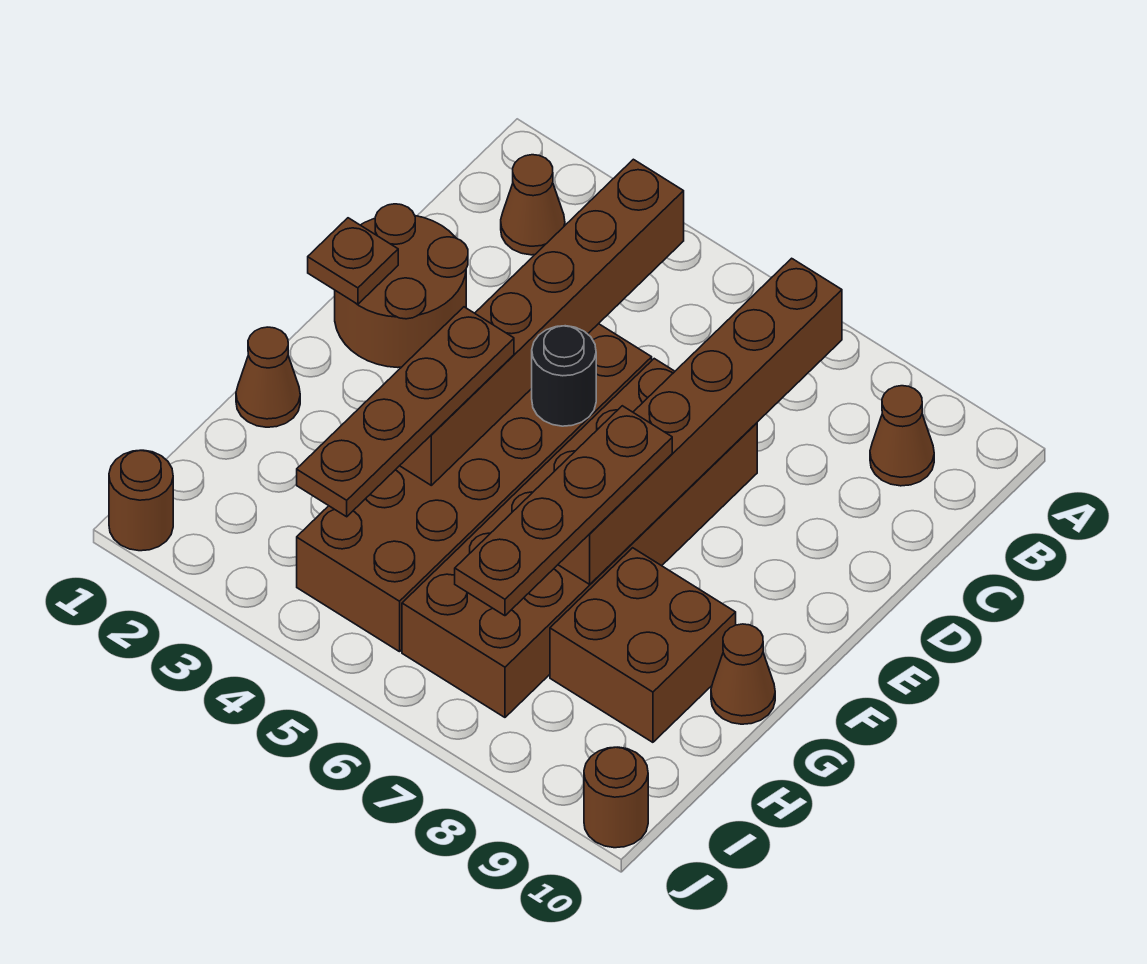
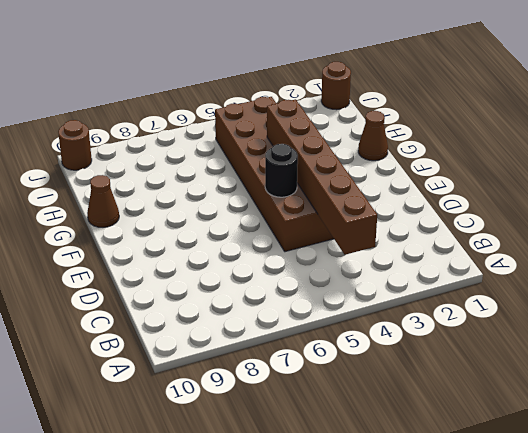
none -> brown 1x1 cone [501,155,565,255]
none -> brown 1x1 cone [870,386,934,486]
none -> brown 2x2 round brick [335,204,468,368]

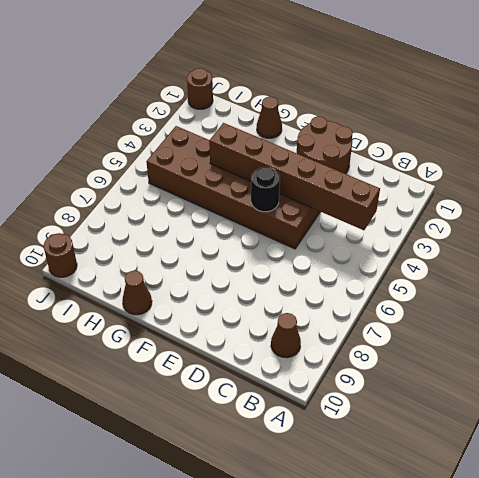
none -> brown 1x1 cone [501,155,565,255]
none -> brown 2x6 brick [402,359,757,717]
none -> brown 2x2 brick [550,548,736,742]

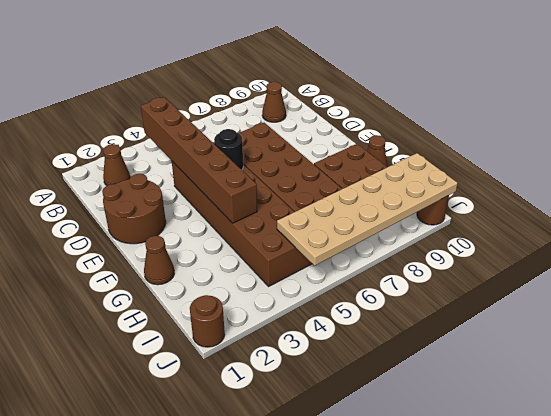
tan 2x6 plate [277,153,458,266] -> none
none -> brown 1x6 brick [558,258,842,584]
none -> brown 1x1 plate [308,218,398,304]
none -> brown 1x4 plate [297,307,514,517]

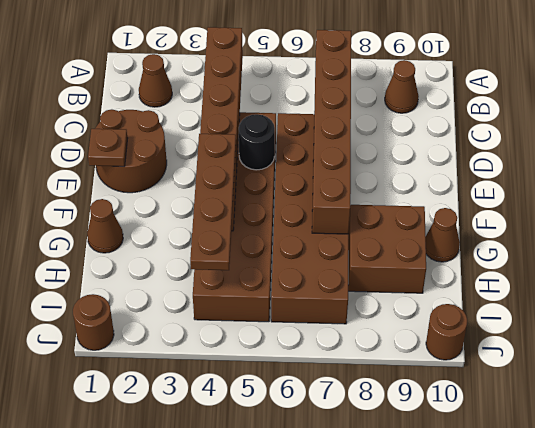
none -> brown 1x4 plate [455,406,672,616]

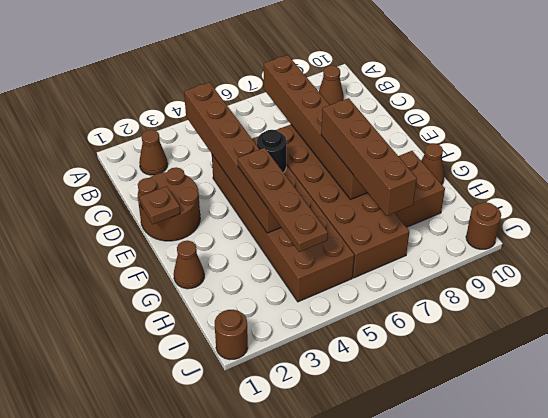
brown 1x4 brick [321,98,417,216] -> brown 1x4 plate [455,406,672,616]

